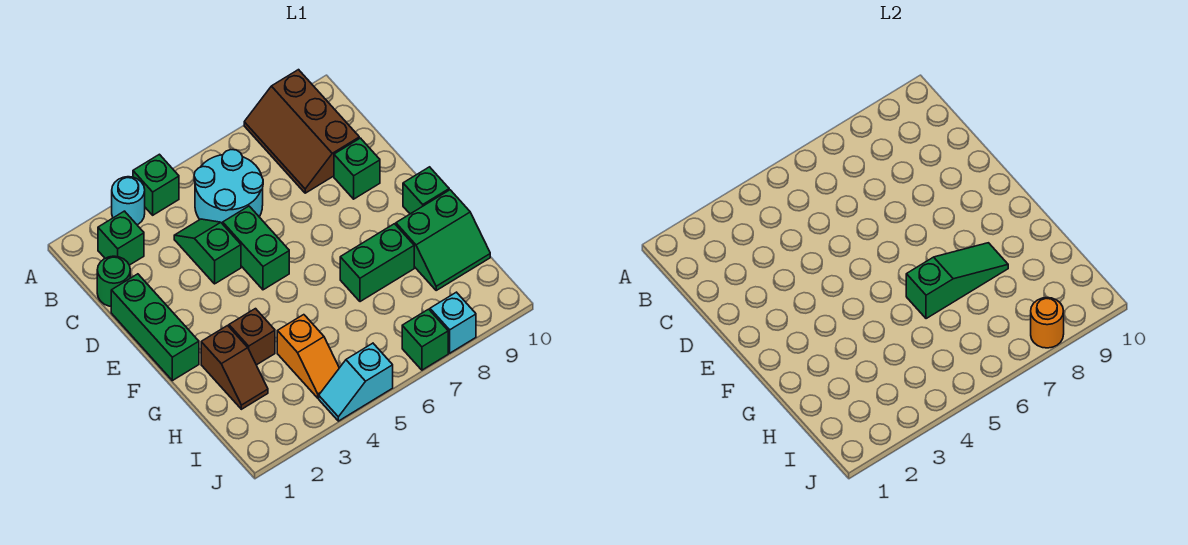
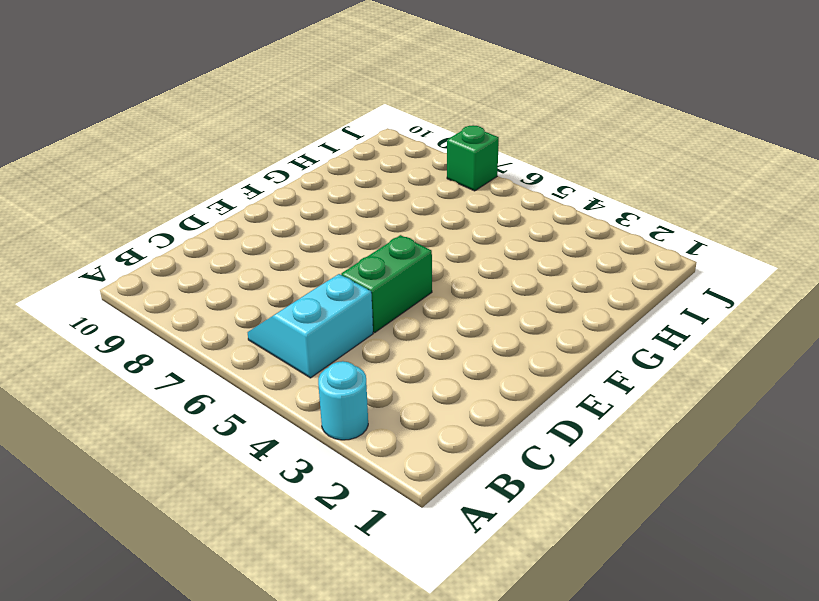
cyan 2x2 slope [248,274,373,378] -> cyan 2x2 round brick [194,150,263,224]
none -> green 1x1 brick [133,154,179,215]
none -> brown 2x3 slope [244,70,359,193]
none -> green 1x1 brick [98,211,144,265]

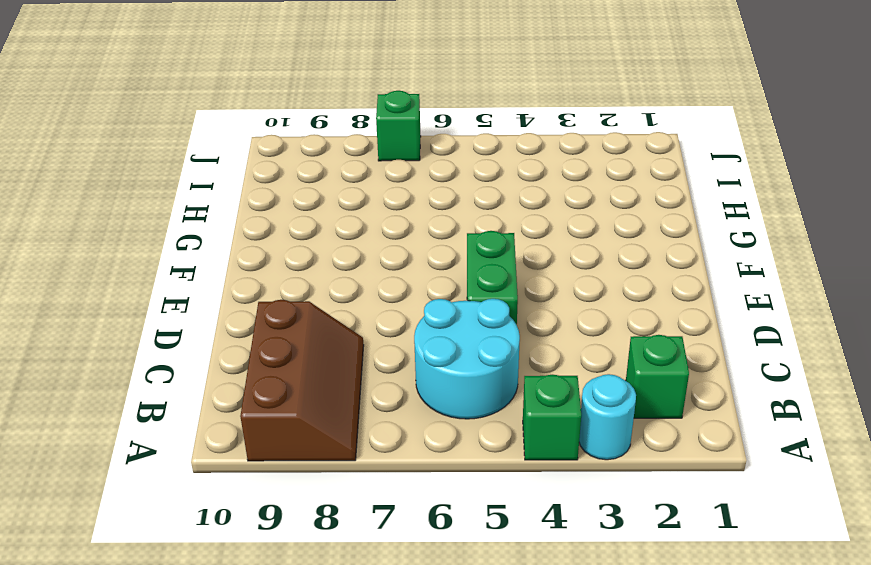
none -> green 1x1 round brick [97,256,130,306]
none -> green 1x2 slope [174,219,241,284]
none -> green 1x3 brick [111,274,199,381]

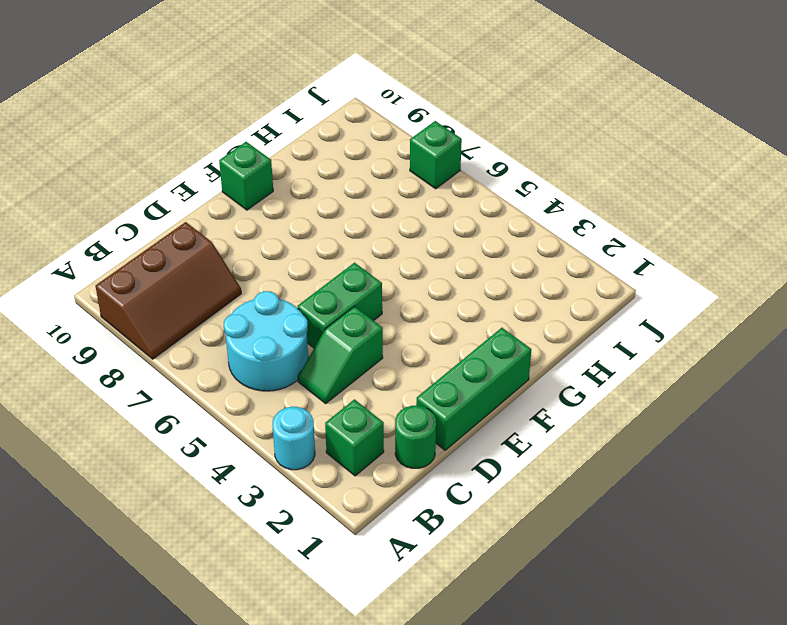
none -> green 1x1 brick [133,154,179,215]
none -> green 1x1 brick [334,138,380,199]
none -> brown 1x2 slope [201,326,268,409]

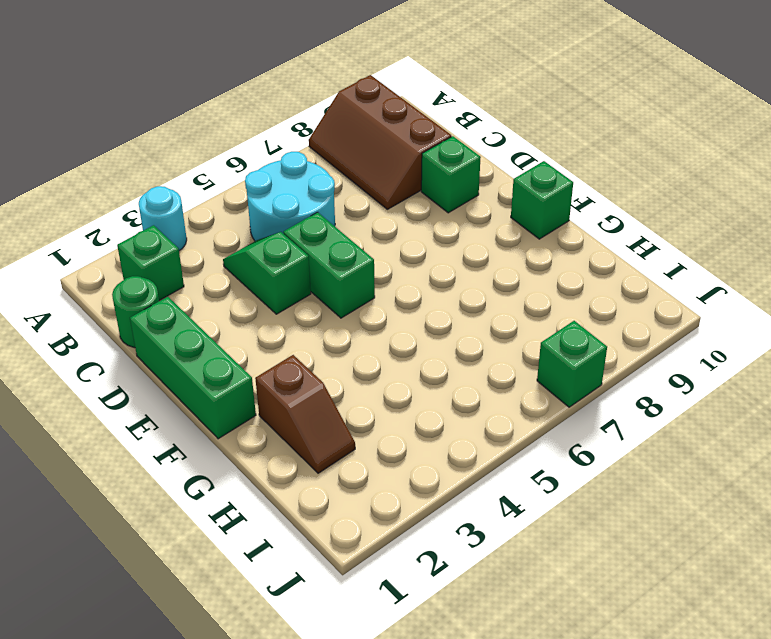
none -> green 1x1 brick [133,154,179,215]
none -> brown 1x1 brick [229,309,275,365]
none -> green 1x2 brick [340,224,414,302]

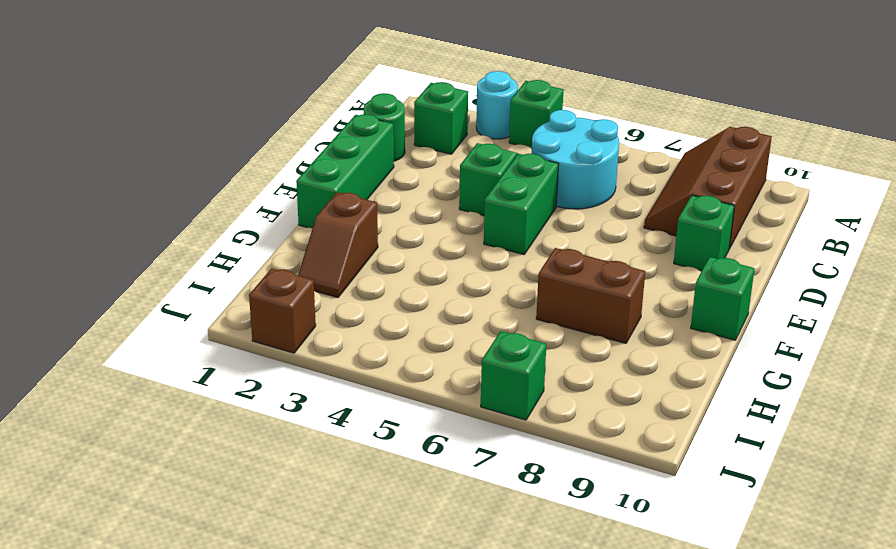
brown 1x2 brick [536,248,645,343] -> green 1x2 brick [340,224,414,302]
brown 1x1 brick [249,268,316,353] -> brown 1x1 brick moved to [229,309,275,365]
none -> green 2x2 slope [396,190,490,290]
none -> orange 1x2 slope [277,315,339,398]
none -> cyan 1x2 slope [319,343,393,421]

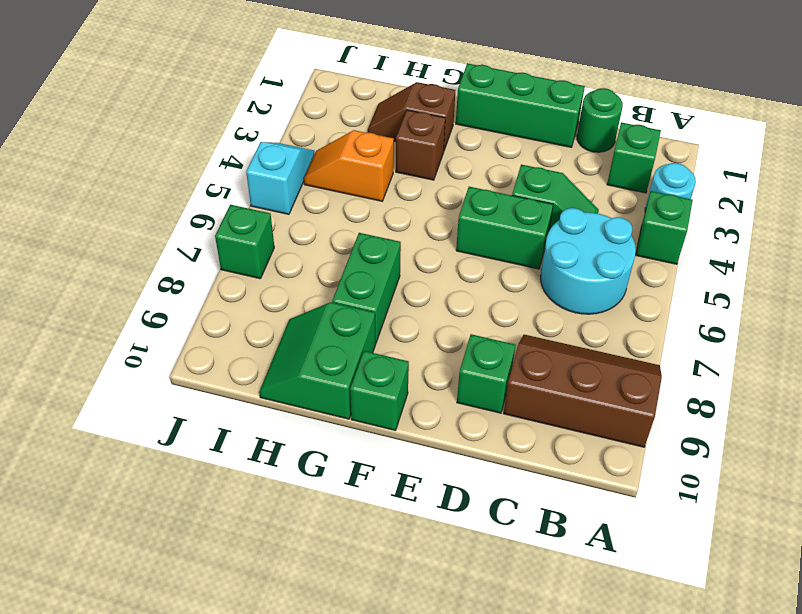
none -> cyan 1x1 brick [430,292,476,353]
none -> green 1x3 slope [906,243,1008,319]
none -> orange 1x1 round brick [1031,298,1064,348]

